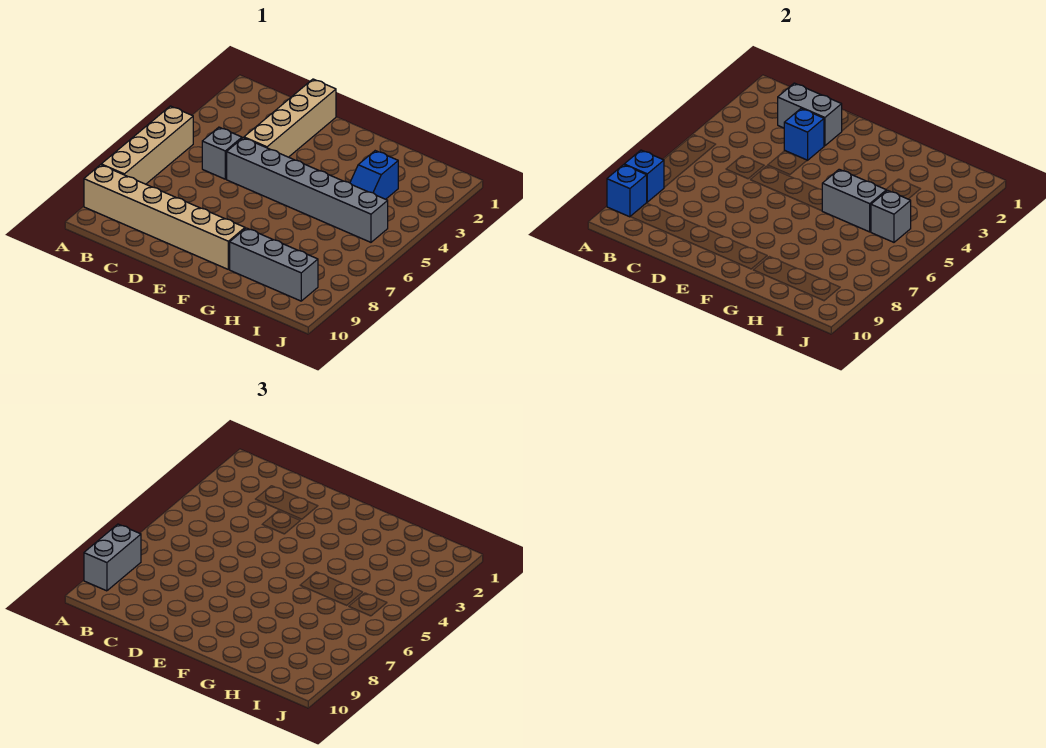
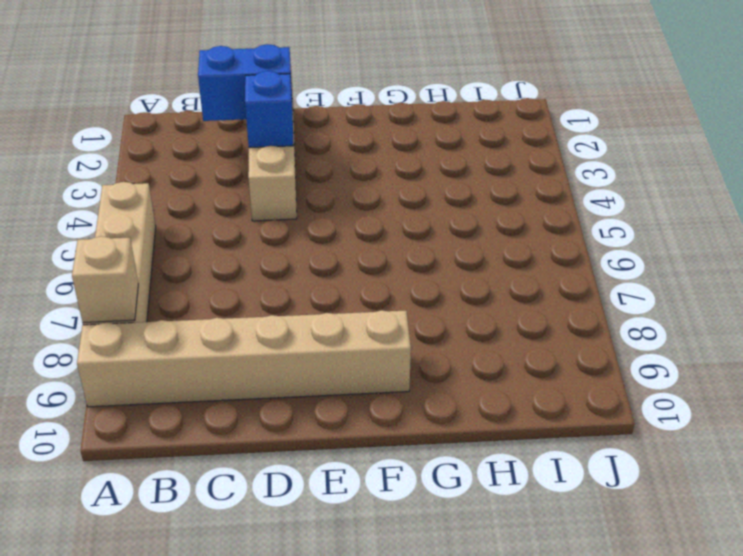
tan 1x1 brick [72,236,138,322] -> blue 1x1 brick [624,150,664,202]
blue 1x2 brick [198,44,293,121] -> grey 1x2 brick [778,83,842,146]
none -> grey 1x1 brick [202,127,242,179]
none -> grey 1x6 brick [227,138,388,242]
none -> grey 1x3 brick [230,228,318,301]

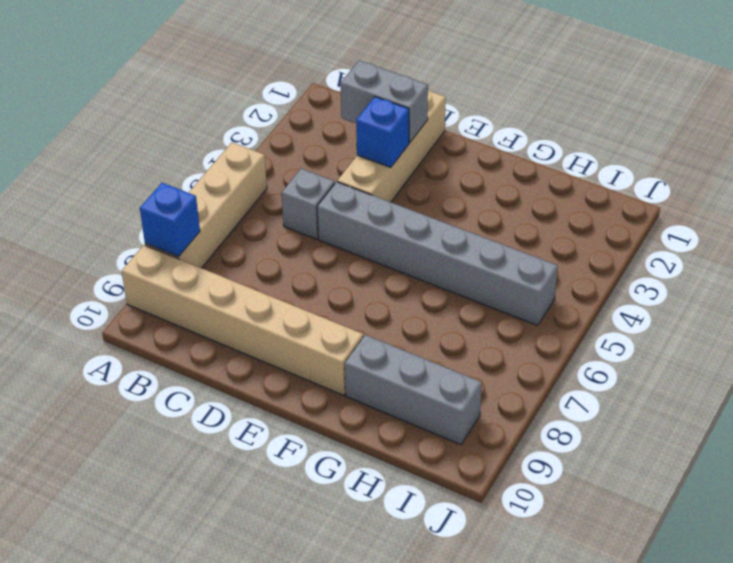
none -> blue 1x2 slope [350,151,398,199]
none -> blue 1x1 brick [607,165,647,217]
none -> grey 1x2 brick [822,169,886,232]

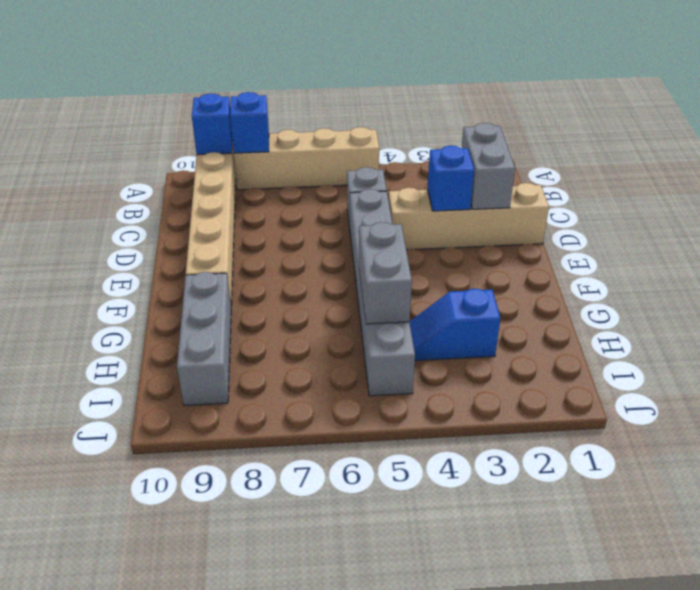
none -> grey 1x1 brick [871,190,911,242]
none -> grey 1x2 brick [84,524,141,591]

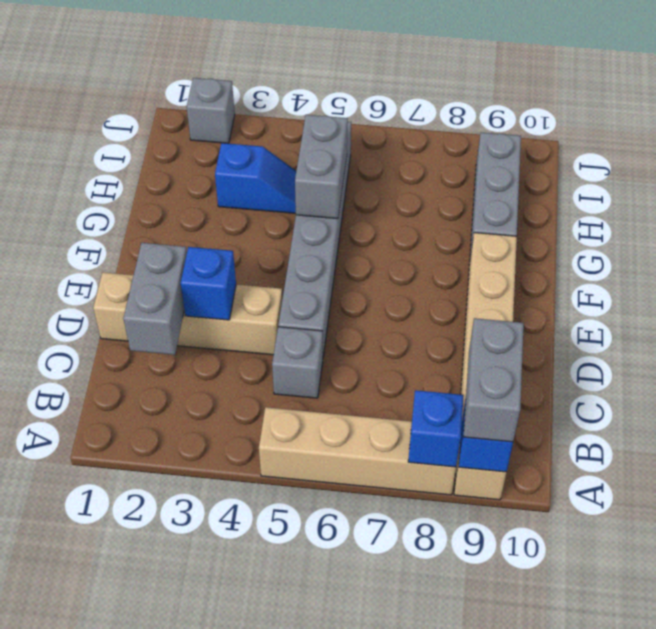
grey 1x2 brick [463,318,524,442] -> grey 1x2 brick turned to [84,524,141,591]
grey 1x1 brick [187,78,235,143] -> grey 1x1 brick moved to [871,190,911,242]

